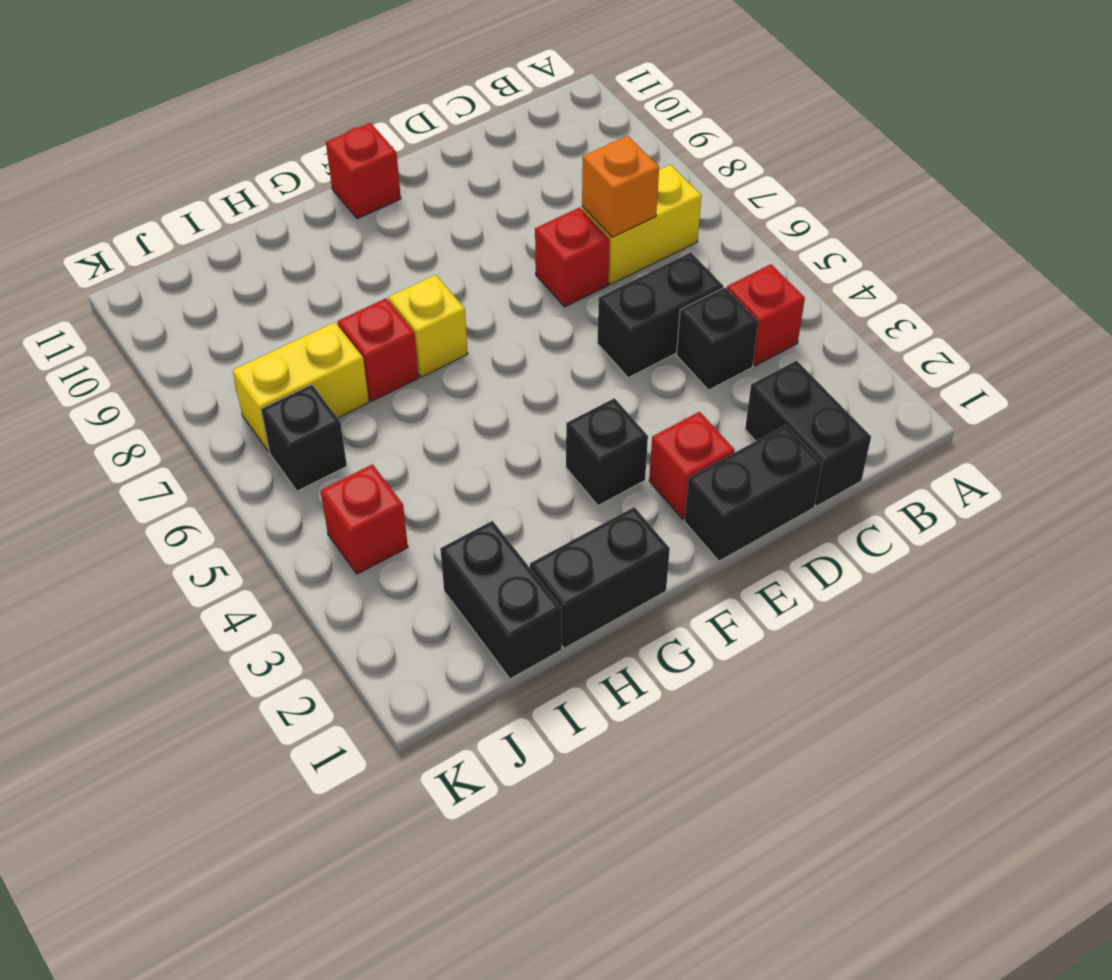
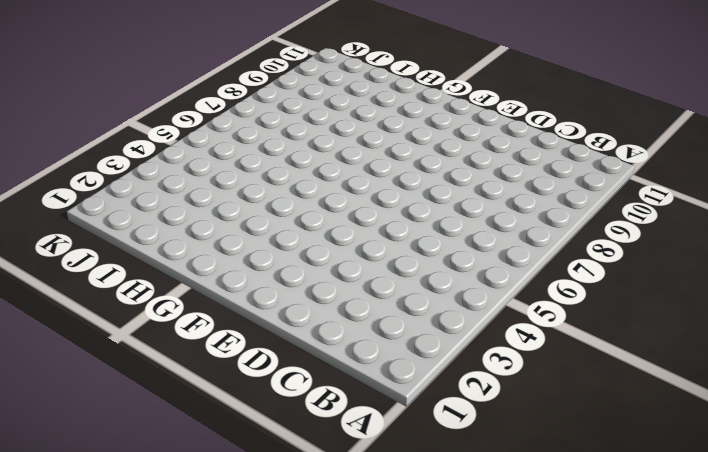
none -> red 1x1 brick [727,264,805,366]
none -> yellow 1x2 brick [582,165,701,284]
none -> black 1x2 brick [745,361,871,506]

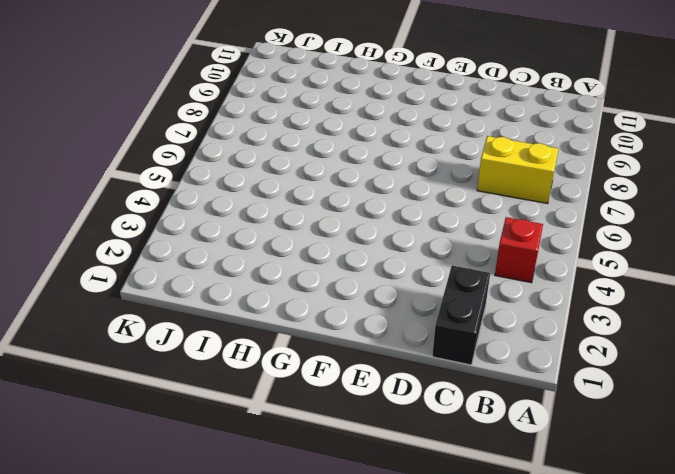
none -> black 1x1 brick [677,287,758,390]
none -> black 1x2 brick [597,252,723,378]
none -> black 1x2 brick [684,425,822,561]

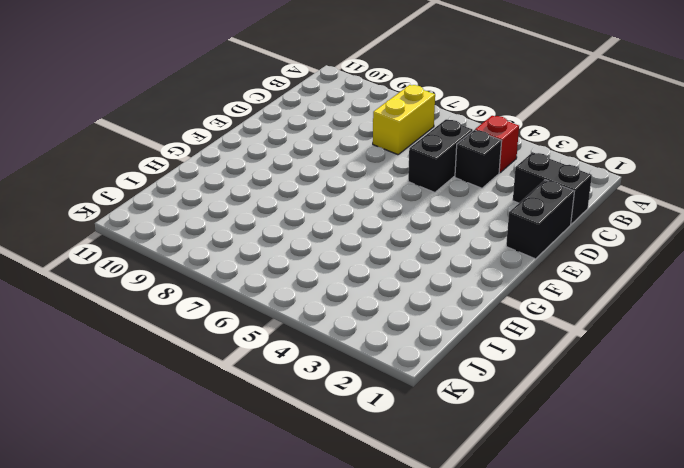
none -> red 1x1 brick [535,207,610,307]
none -> red 1x1 brick [649,412,735,519]
none -> black 1x1 brick [566,398,648,505]

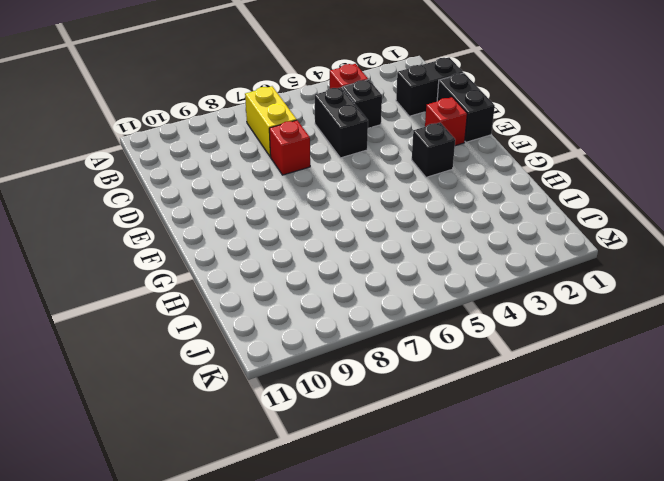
none -> red 1x1 brick [326,123,401,219]
none -> black 1x2 brick [530,507,670,648]
none -> yellow 1x1 brick [389,275,468,377]

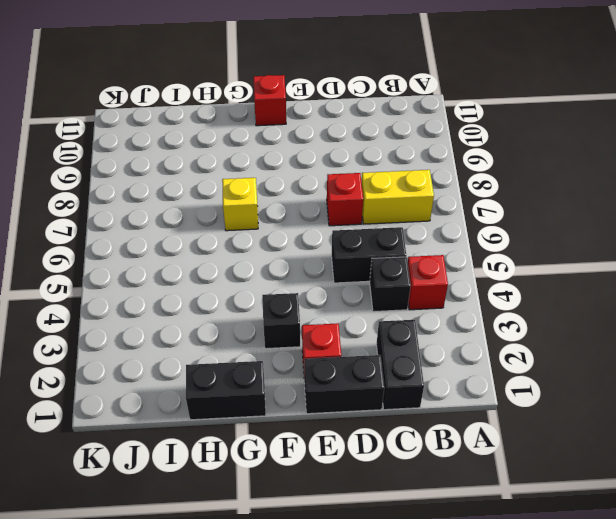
none -> red 1x1 brick [338,298,419,401]
none -> black 1x2 brick [440,521,562,679]
none -> yellow 1x2 brick [233,322,369,452]

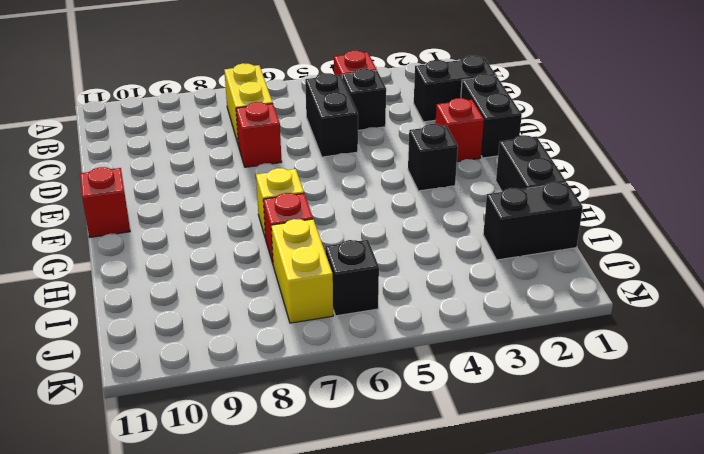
none -> red 1x1 brick [321,464,408,574]
none -> orange 1x1 brick [582,136,659,238]

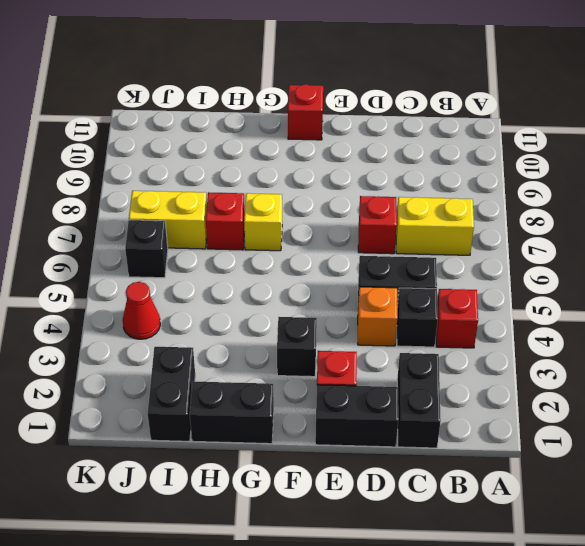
orange 1x1 brick [358,287,397,346] -> orange 1x1 brick moved to [582,136,659,238]
red 1x1 cone [123,282,160,339] -> red 1x1 brick [321,464,408,574]

